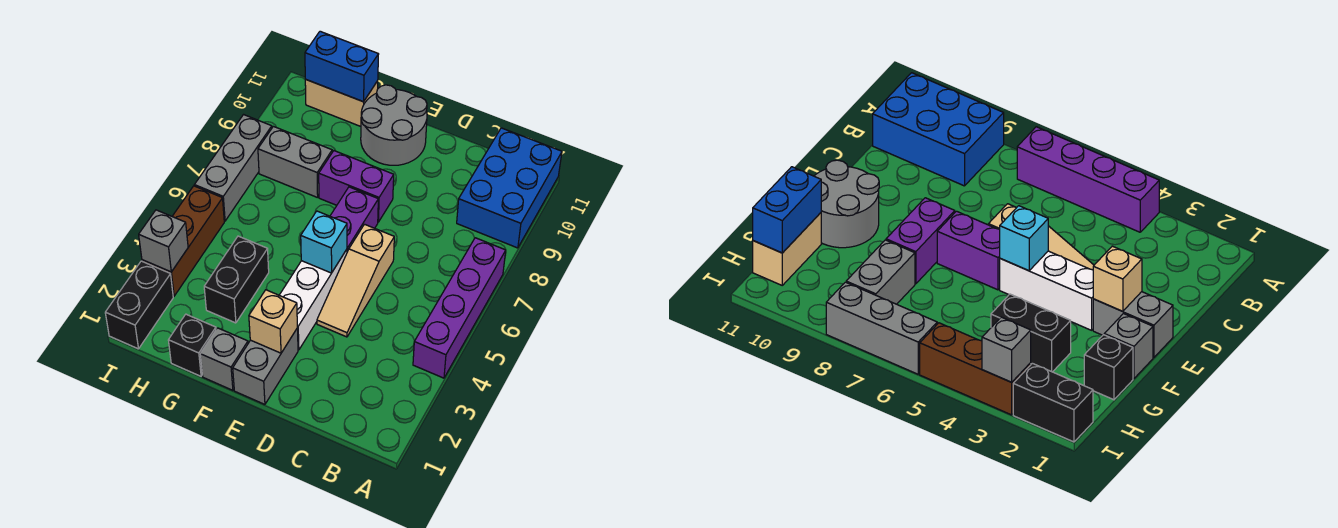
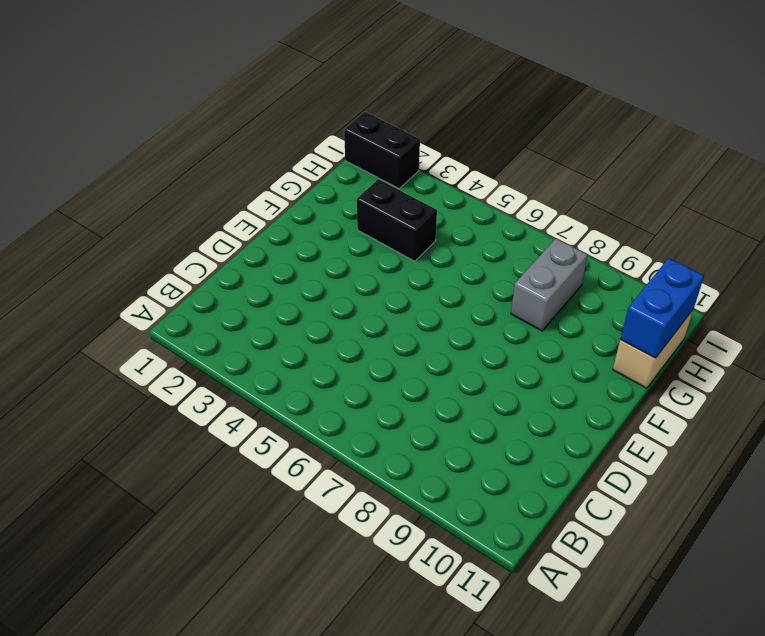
none -> purple 1x4 brick [413,238,506,378]
none -> blue 2x3 brick [457,128,562,248]
none -> tan 1x3 slope [317,224,394,337]

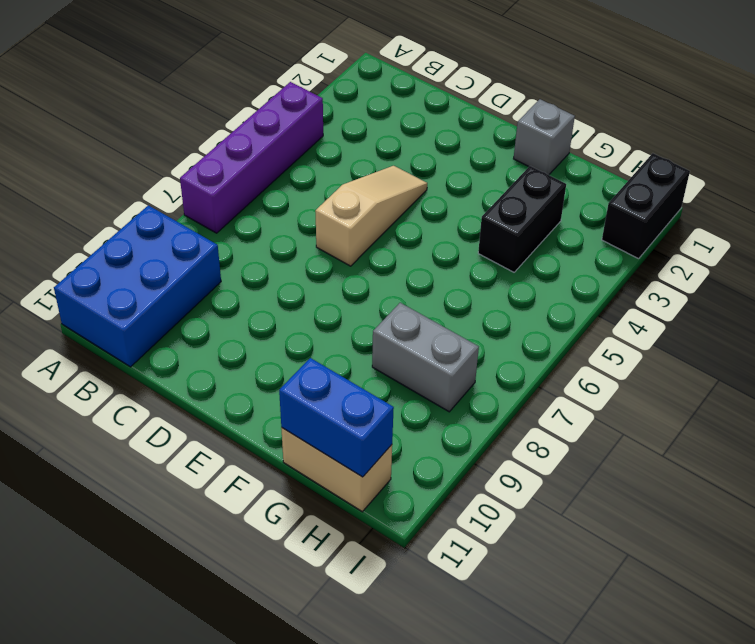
none -> grey 1x2 brick [233,329,298,404]
none -> white 1x3 brick [279,249,347,350]
none -> purple 1x2 brick [330,187,378,252]

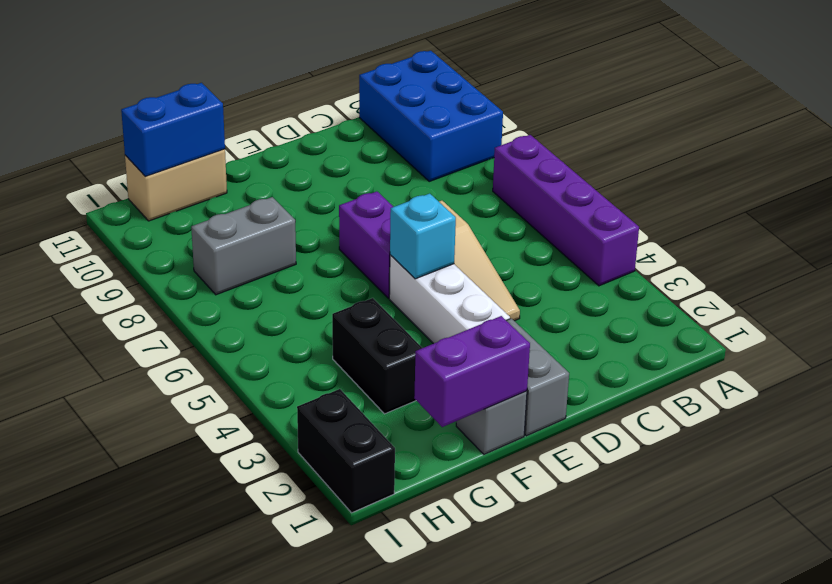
purple 1x2 brick [414,316,530,427] -> purple 1x2 brick moved to [319,151,394,222]
none -> grey 2x2 round brick [361,85,427,165]
none -> black 1x1 brick [168,314,216,376]
none -> brown 1x3 brick [142,186,224,296]

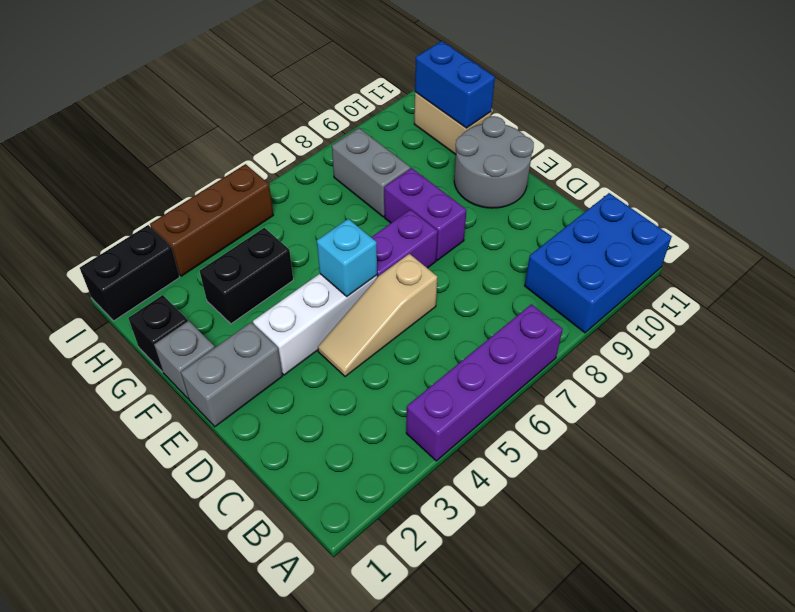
none -> grey 1x3 brick [195,115,272,221]
none -> tan 1x1 brick [249,290,297,353]
none -> grey 1x1 brick [139,210,188,272]

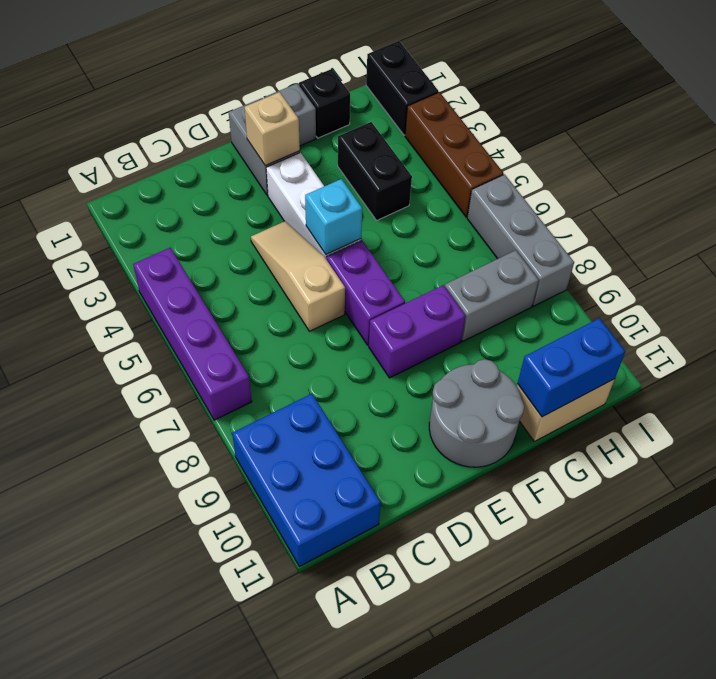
none -> grey 1x1 brick [139,210,188,272]

